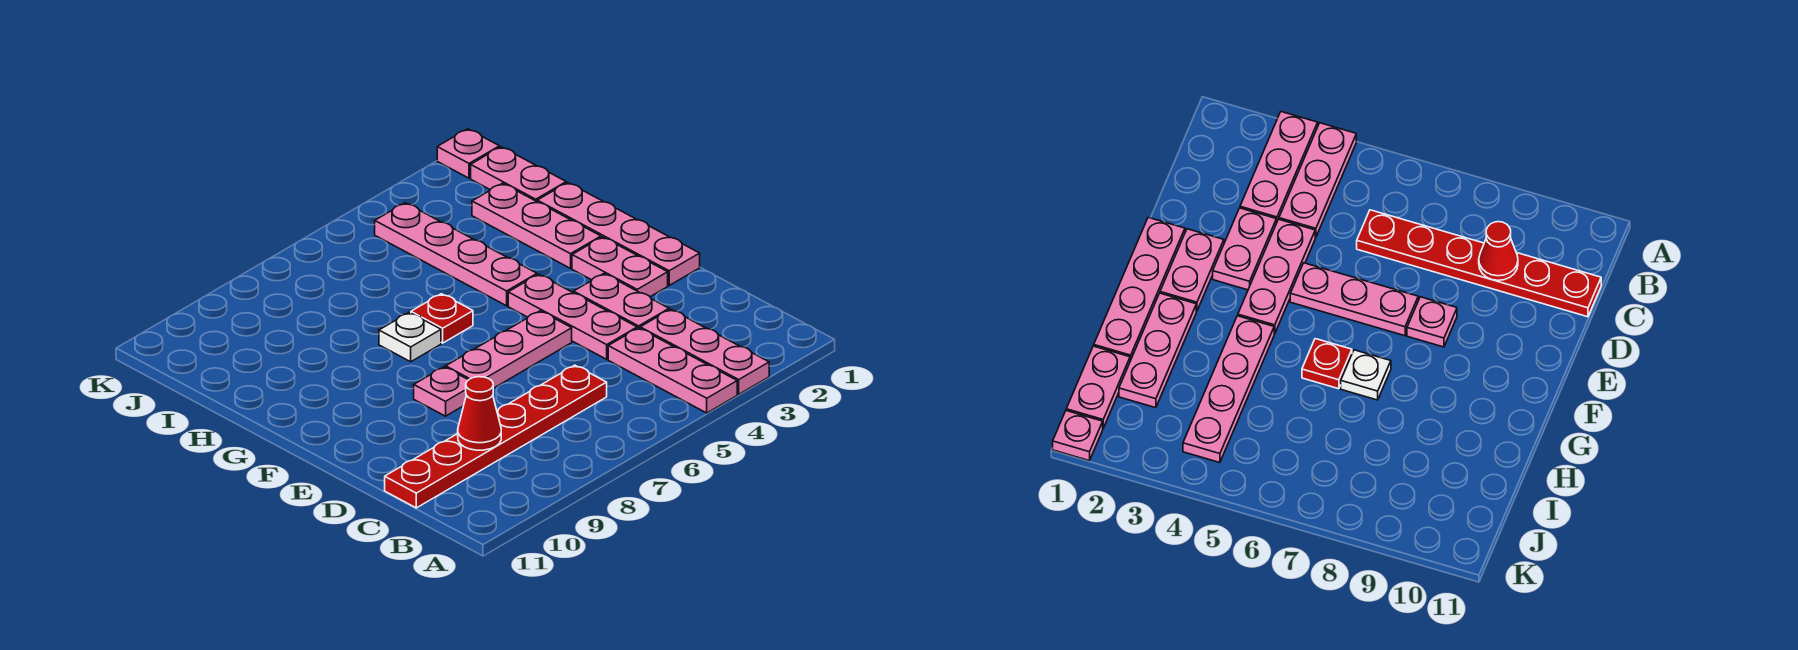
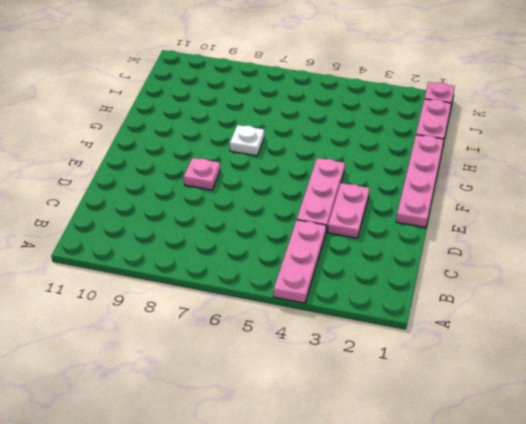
none -> pink 1x3 plate [640,309,769,394]
none -> red 1x6 plate [385,365,607,508]
none -> pink 1x2 plate [572,237,668,297]

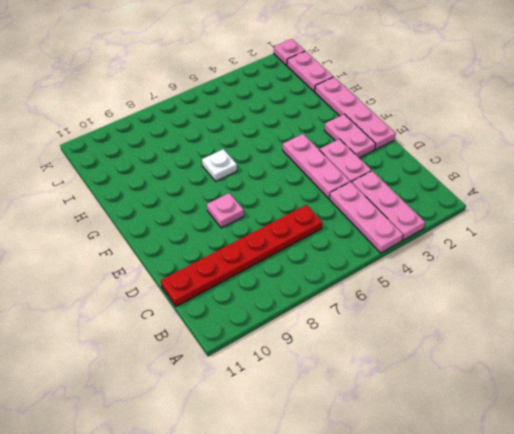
none -> pink 1x3 plate [446,311,572,388]
none -> pink 1x3 plate [472,183,601,268]
none -> pink 1x4 plate [375,203,537,306]

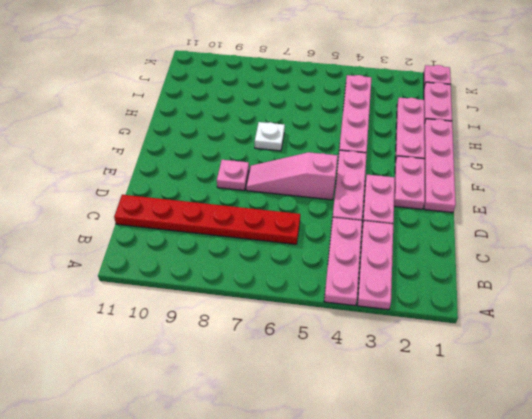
pink 1x3 slope [246,152,338,200] -> pink 1x3 plate [446,311,572,388]
none -> red 1x1 plate [411,294,473,343]
none -> red 1x1 cone [458,377,501,450]

